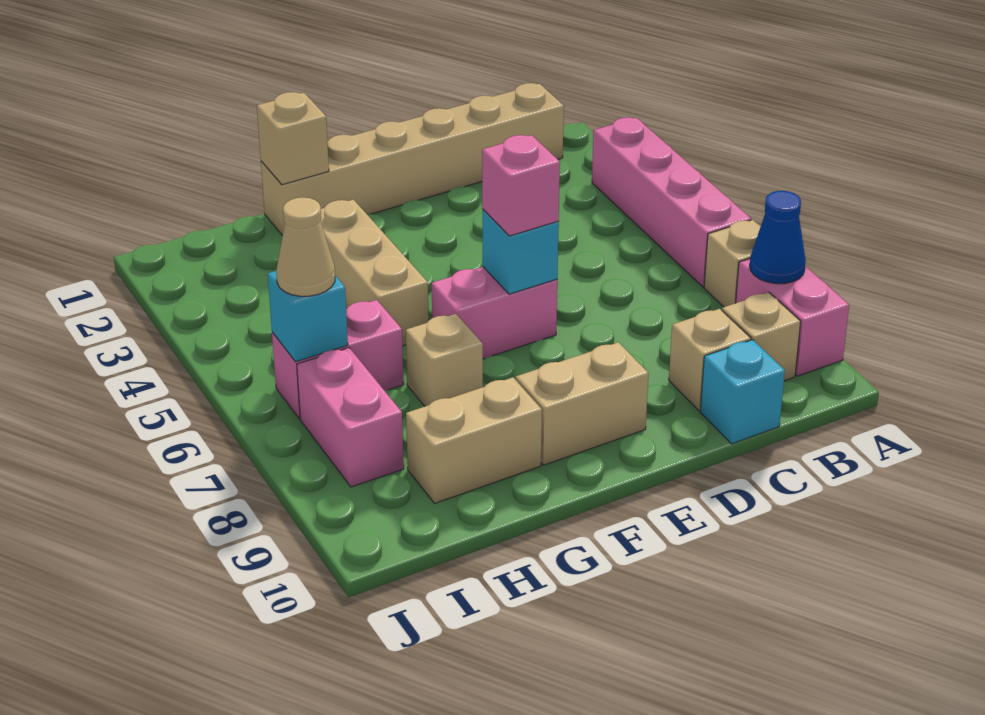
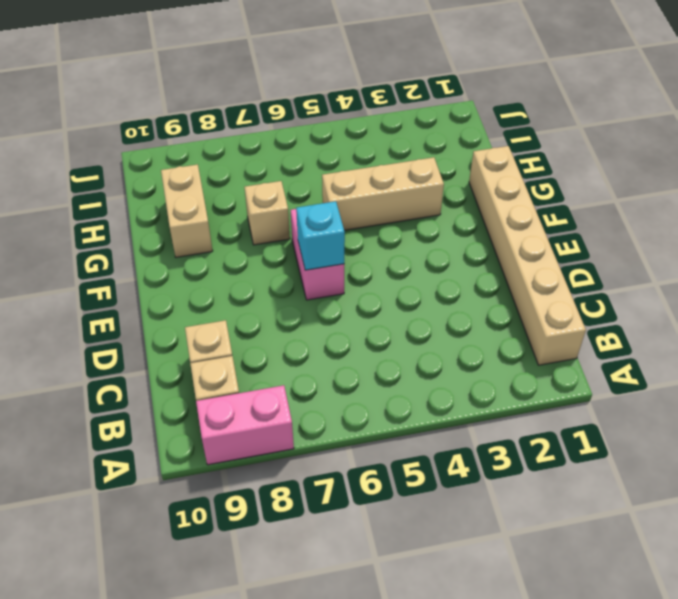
none -> pink 1x4 brick [592,117,751,287]
none -> tan 1x1 brick [704,220,761,307]
none -> cyan 1x1 brick [700,340,785,444]

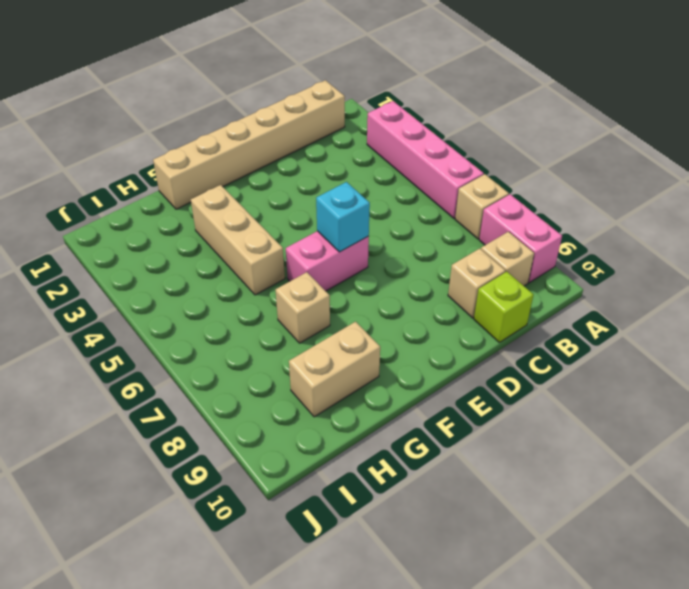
lime 1x1 brick [474,272,533,342] -> cyan 1x1 brick [700,340,785,444]
none -> tan 1x2 brick [516,342,649,465]
none -> pink 1x2 brick [272,300,404,419]
none -> pink 1x2 brick [297,348,404,487]

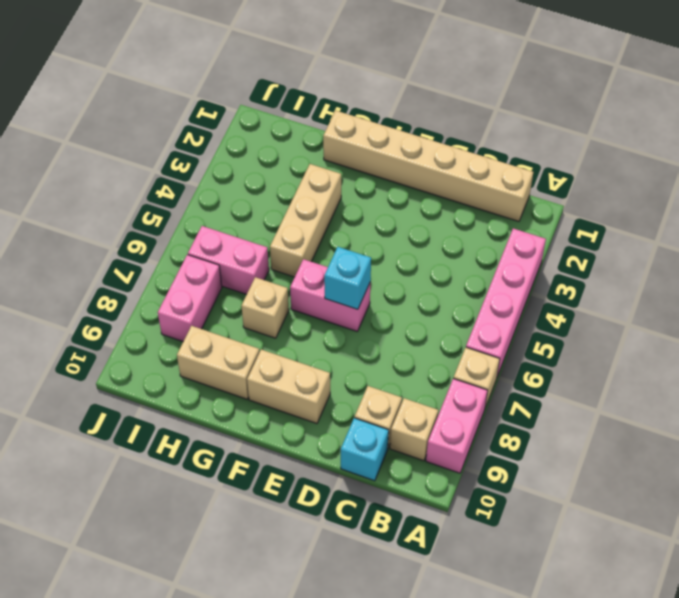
none -> blue 1x1 cone [750,191,806,284]
none -> tan 1x1 brick [257,92,329,185]
none -> cyan 1x1 brick [268,271,348,362]

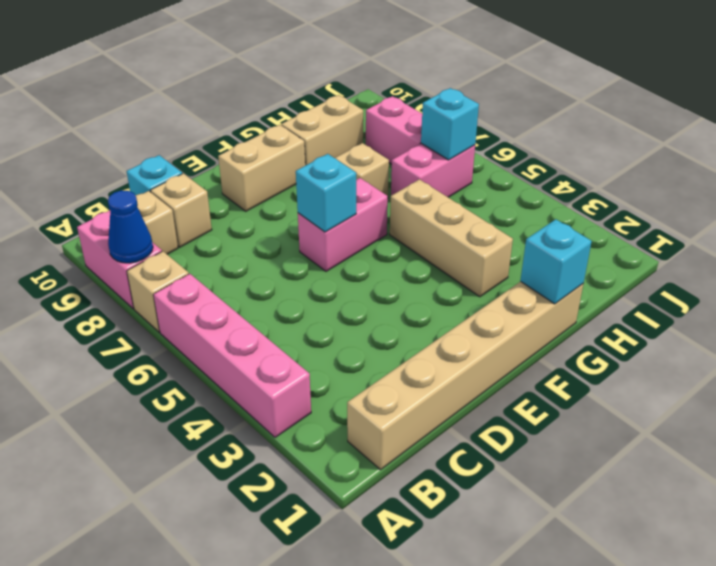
cyan 1x1 brick [520,219,592,304] -> tan 1x1 brick [257,92,329,185]
none -> pink 1x1 brick [482,135,560,236]
none -> tan 1x1 cone [276,198,335,296]

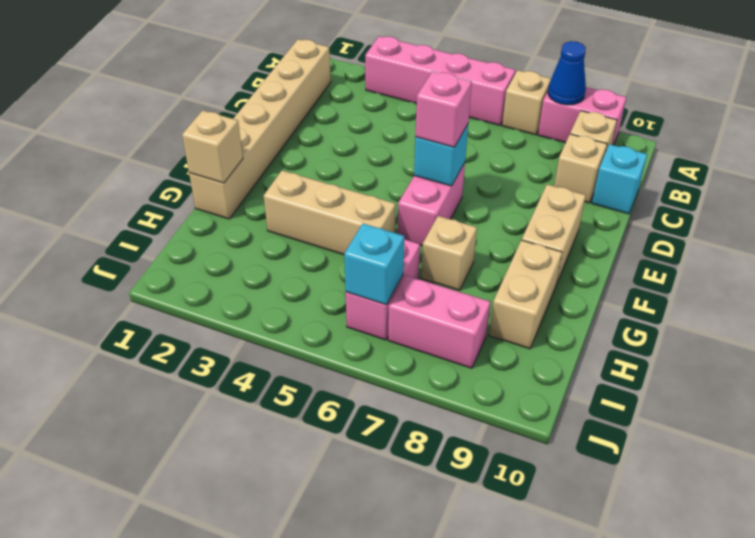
none -> tan 1x1 cone [276,198,335,296]

